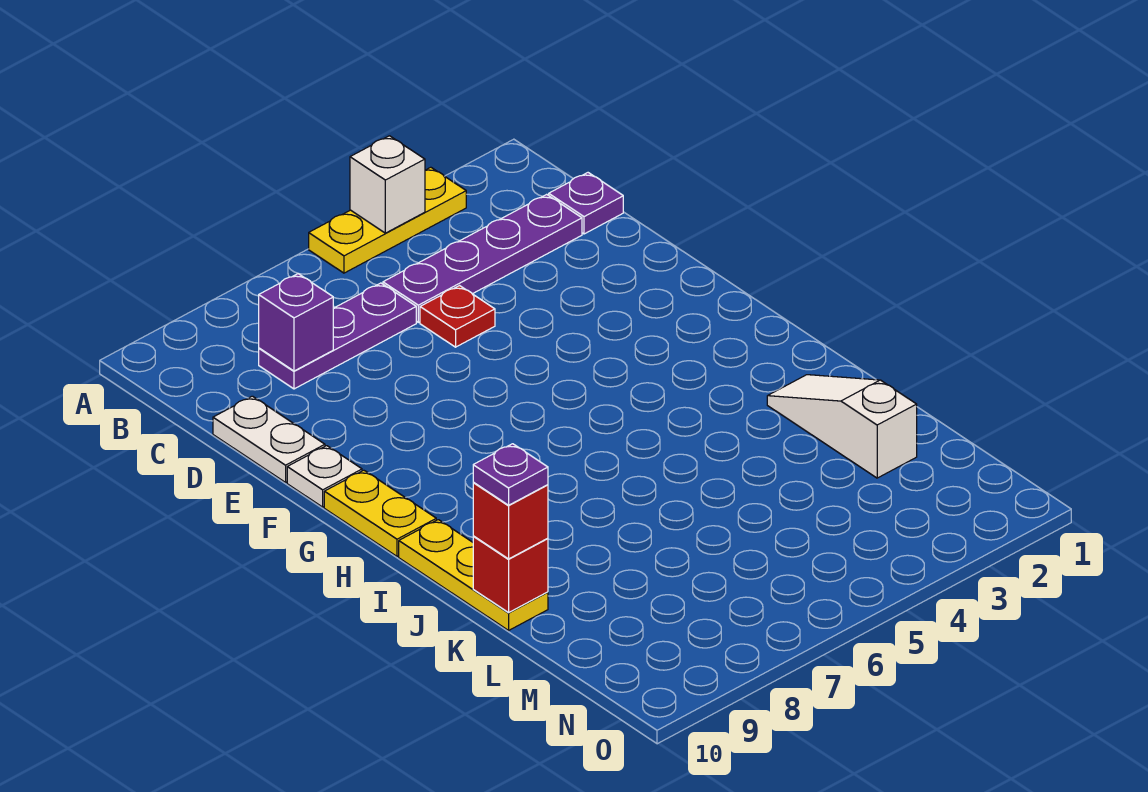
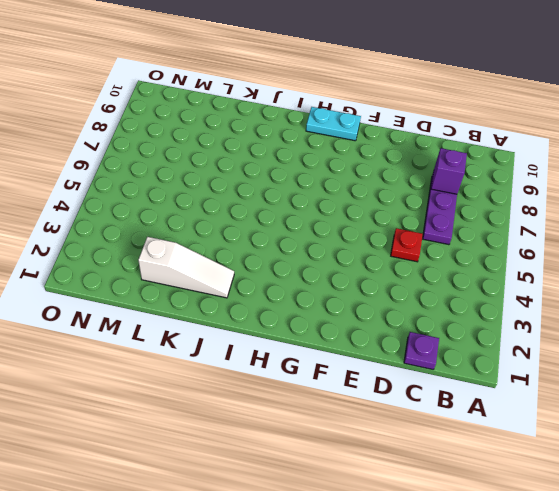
cyan 1x2 plate [306,107,361,141] -> yellow 1x2 plate [324,470,436,556]
none -> yellow 1x3 plate [309,167,466,273]
none -> purple 1x4 plate [383,194,582,322]
none -> white 1x2 plate [213,396,325,482]

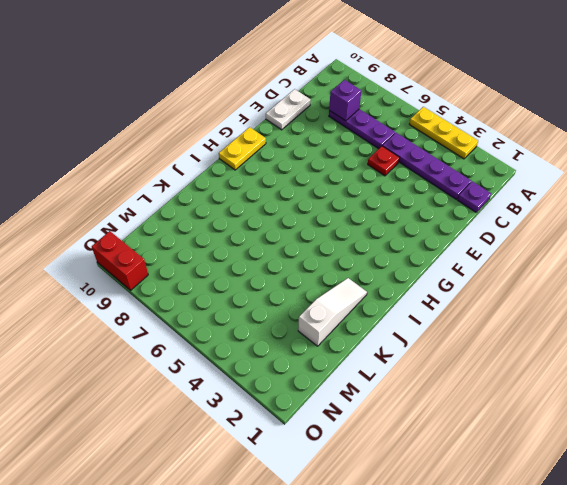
red 1x2 brick [92,231,148,290] -> none
none -> white 1x1 plate [287,446,362,507]
none -> yellow 1x3 plate [399,520,548,630]
none -> white 1x1 brick [350,136,425,233]

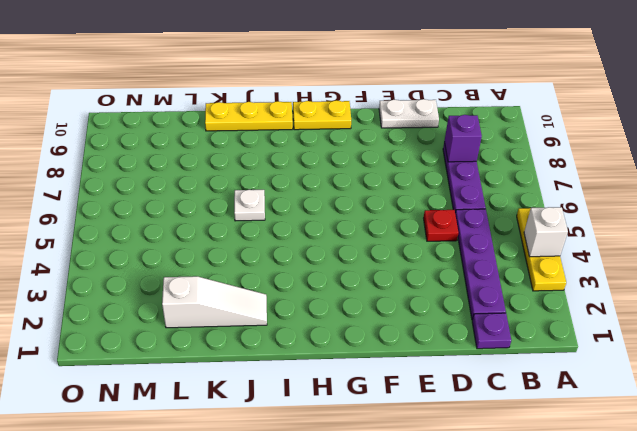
white 1x1 plate [234,190,265,221] -> white 1x1 plate moved to [287,446,362,507]
none -> red 1x1 brick [473,536,548,613]
none -> red 1x1 brick [473,482,548,559]
none -> purple 1x1 plate [473,444,548,505]

